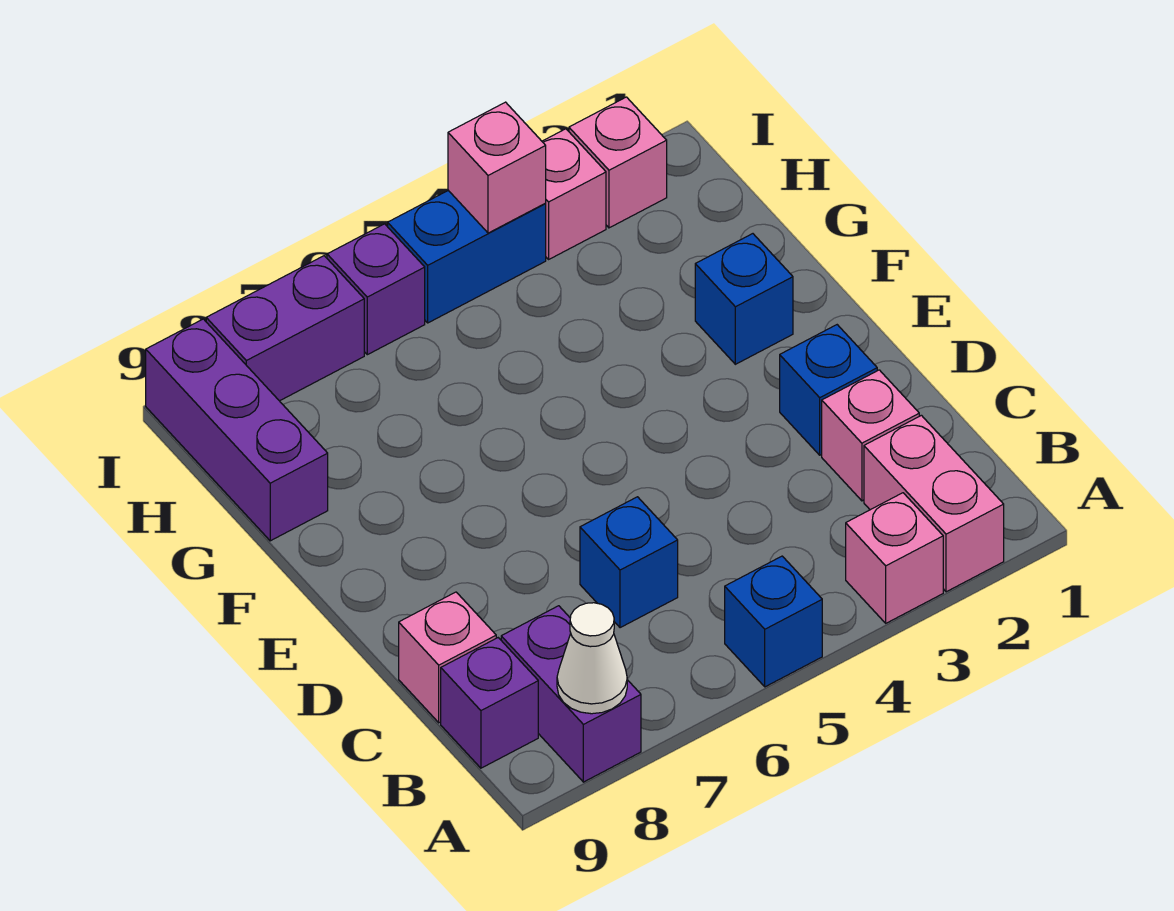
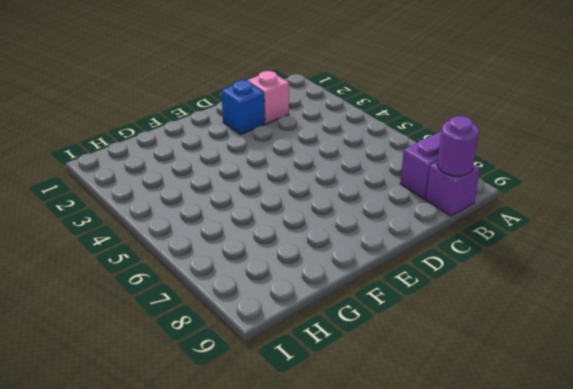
purple 1x1 round brick [437,116,479,176] -> none
none -> pink 1x2 brick [864,415,1004,592]
none -> pink 1x1 brick [846,493,943,623]
none -> blue 1x1 brick [725,556,822,687]

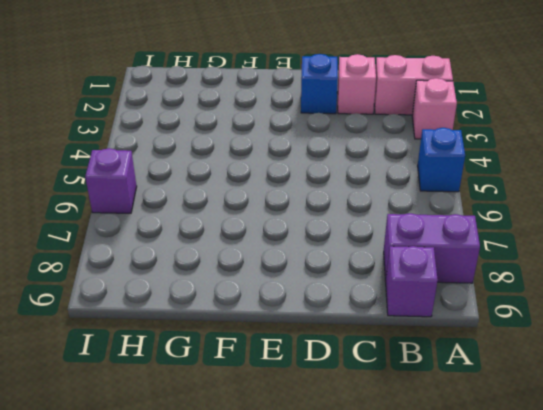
none -> blue 1x1 brick [580,497,678,628]
none -> pink 1x1 brick [399,592,496,723]
none -> blue 1x1 brick [695,234,793,364]

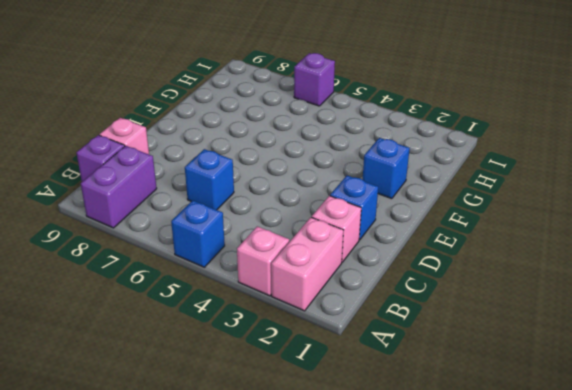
none -> purple 1x3 brick [146,319,328,541]
none -> pink 1x1 brick [569,97,667,228]
none -> pink 1x1 brick [542,129,606,259]

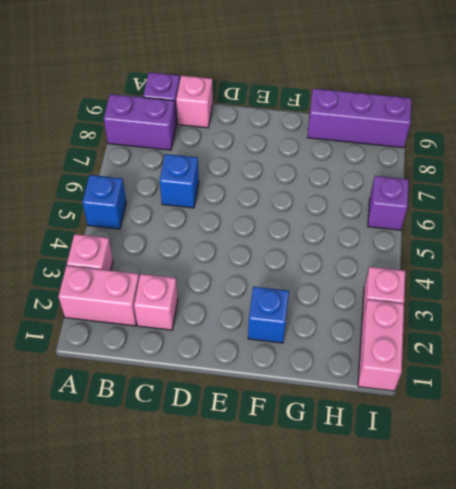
pink 1x2 brick [358,300,404,391] -> pink 1x1 brick [569,97,667,228]
none -> blue 1x1 brick [780,325,877,455]
none -> blue 1x2 brick [388,190,546,323]
none -> purple 1x2 brick [206,256,364,401]

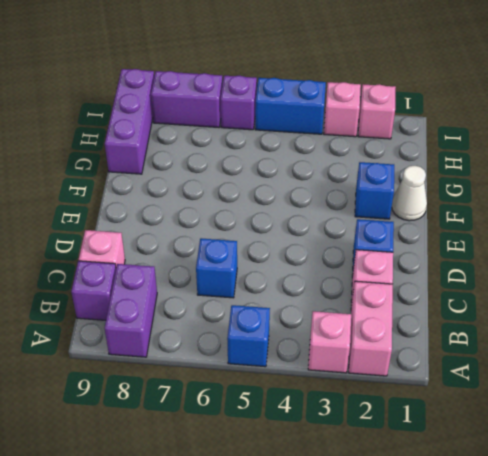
white 1x1 cone [392,166,427,221] -> white 1x1 cone moved to [557,603,627,714]
none -> pink 1x1 brick [448,102,546,233]

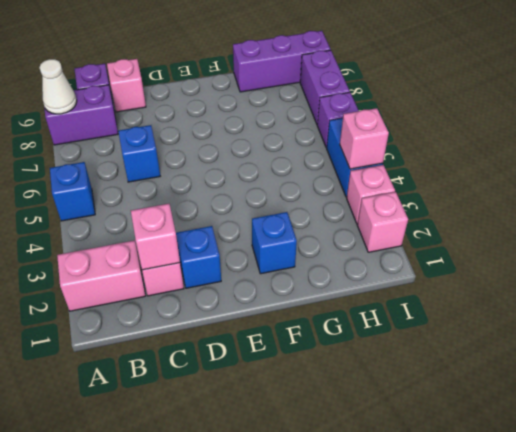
pink 1x1 brick [131,204,180,270] -> pink 1x1 brick moved to [846,493,943,623]

